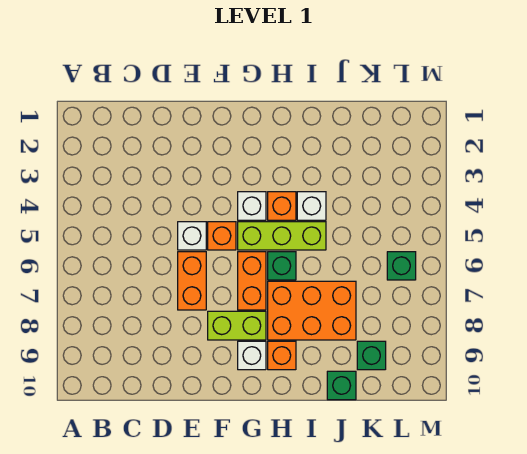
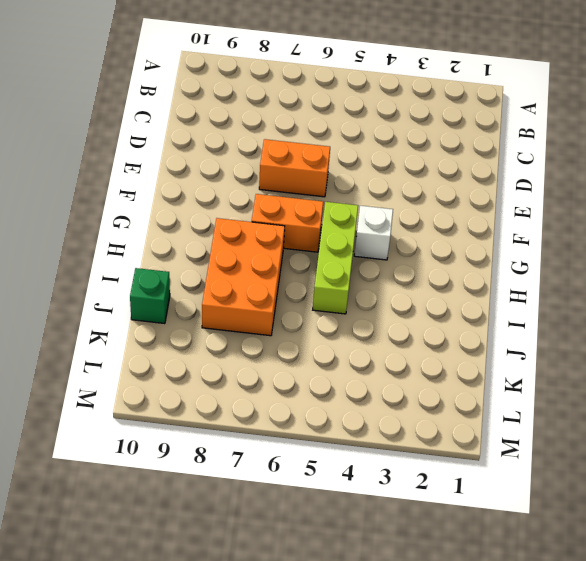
none -> white 1x1 brick [178,222,206,250]
none -> orange 1x1 brick [208,222,236,250]
none -> lime 1x2 brick [208,311,266,340]

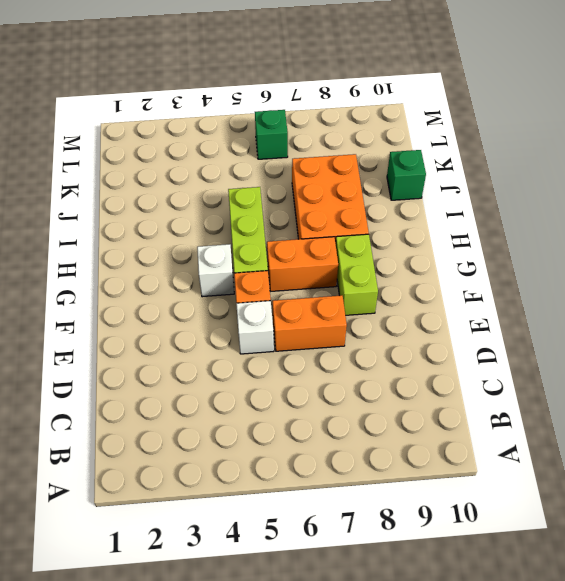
none -> white 1x1 brick [238,341,266,370]
none -> orange 1x1 brick [268,192,296,220]
none -> green 1x1 brick [268,252,296,280]

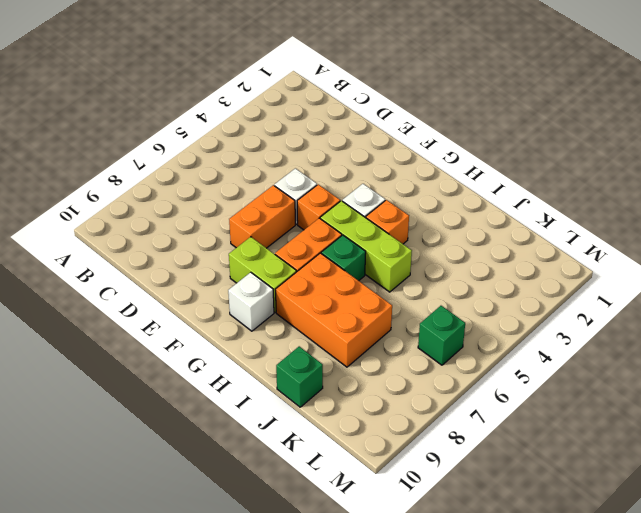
none -> orange 1x1 brick [268,341,296,370]
none -> white 1x1 brick [297,192,326,220]
none -> green 1x1 brick [357,341,386,370]

